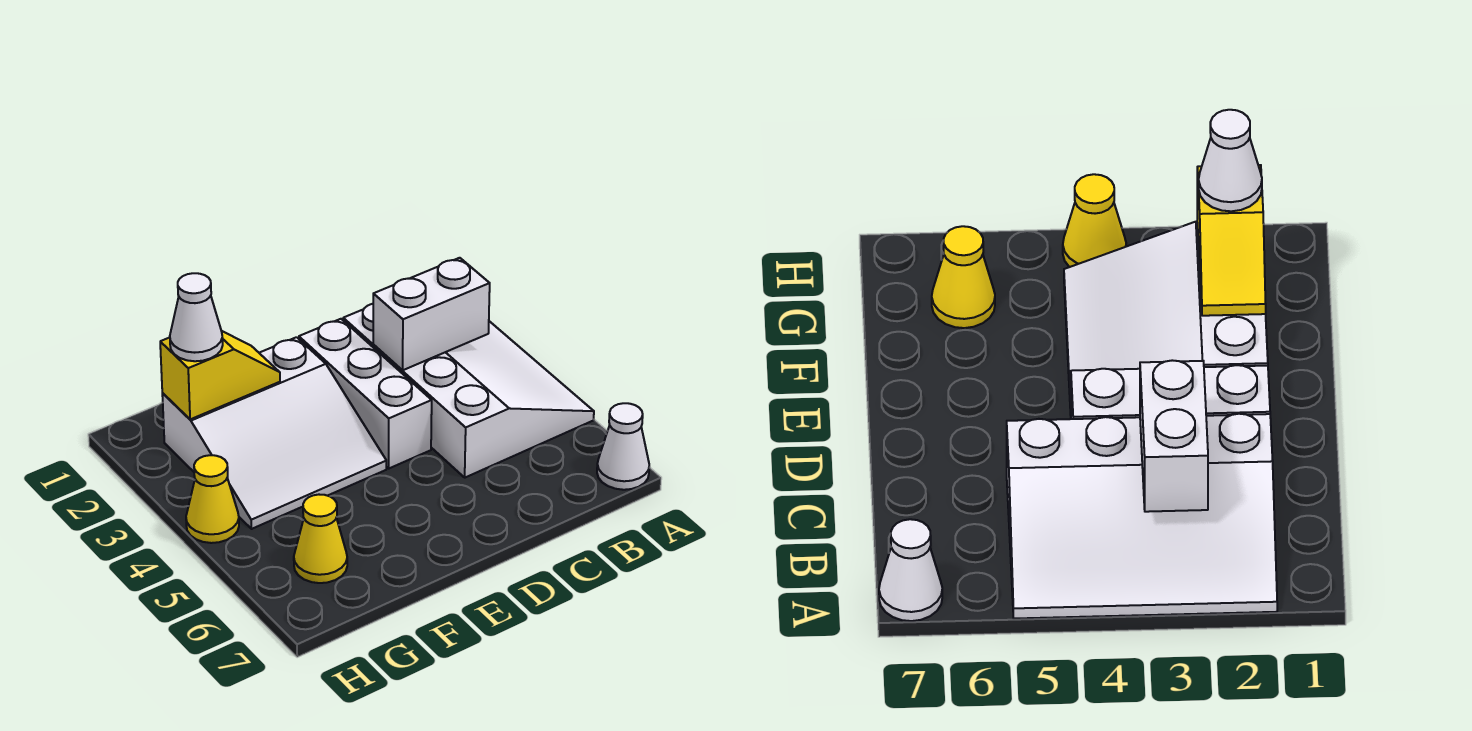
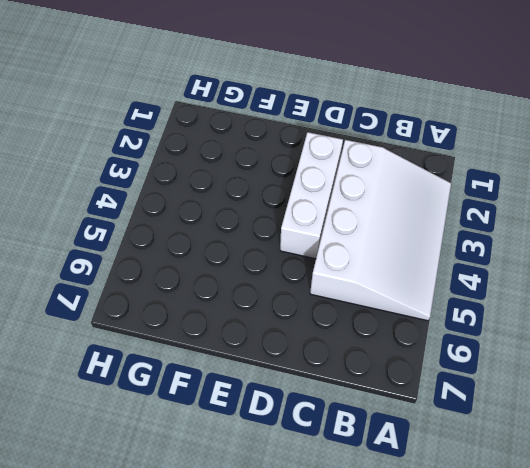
none -> white 1x1 cone [597,403,649,490]
none -> white 3x3 slope [162,337,386,529]

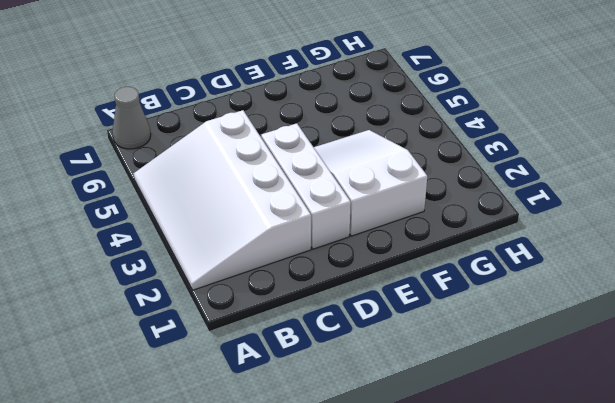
grey 1x1 cone [112,87,151,149] -> white 1x1 cone [597,403,649,490]
white 2x3 slope [314,130,427,236] -> white 3x3 slope [162,337,386,529]
none -> yellow 1x1 cone [294,495,347,583]
none -> yellow 1x1 cone [186,455,239,543]

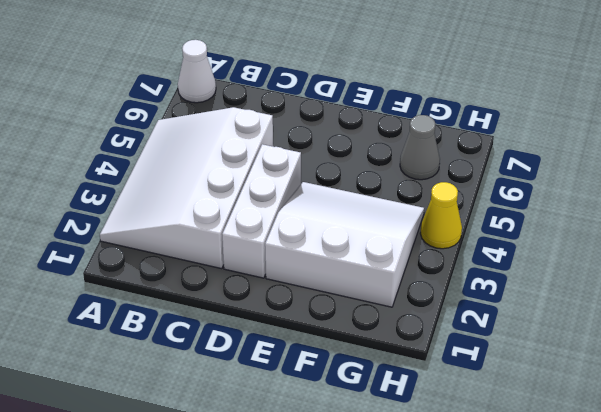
grey 1x1 cone [400,115,440,180] -> yellow 1x1 cone [294,495,347,583]
none -> white 1x2 brick [373,258,490,370]
none -> yellow 1x2 slope [160,331,280,419]

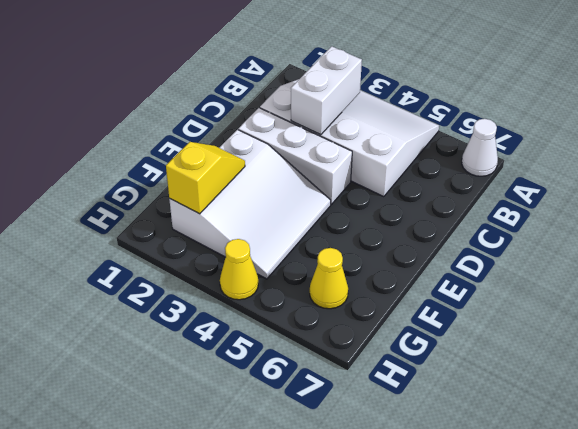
none -> white 1x1 cone [170,273,223,361]

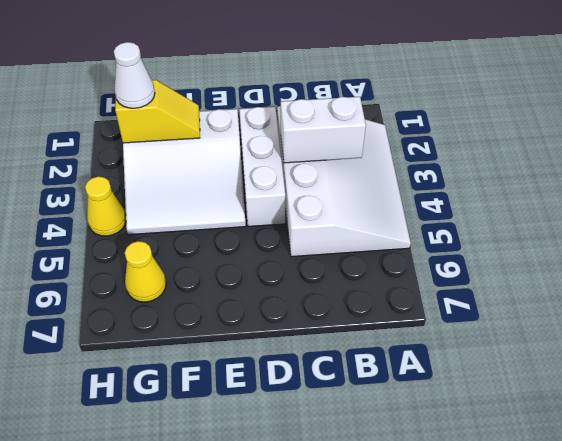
none -> white 1x1 cone [597,403,649,490]

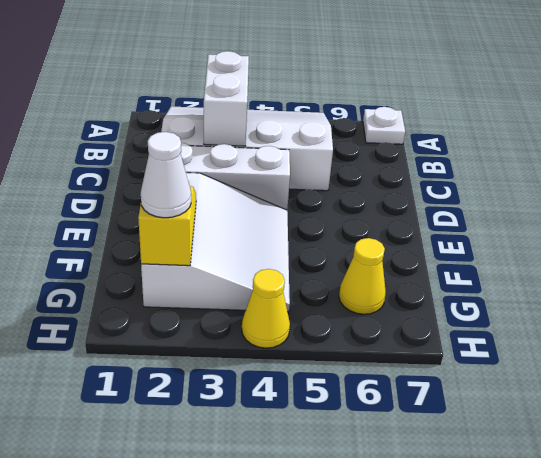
white 1x1 plate [363,107,405,144] -> white 1x1 cone [597,403,649,490]

